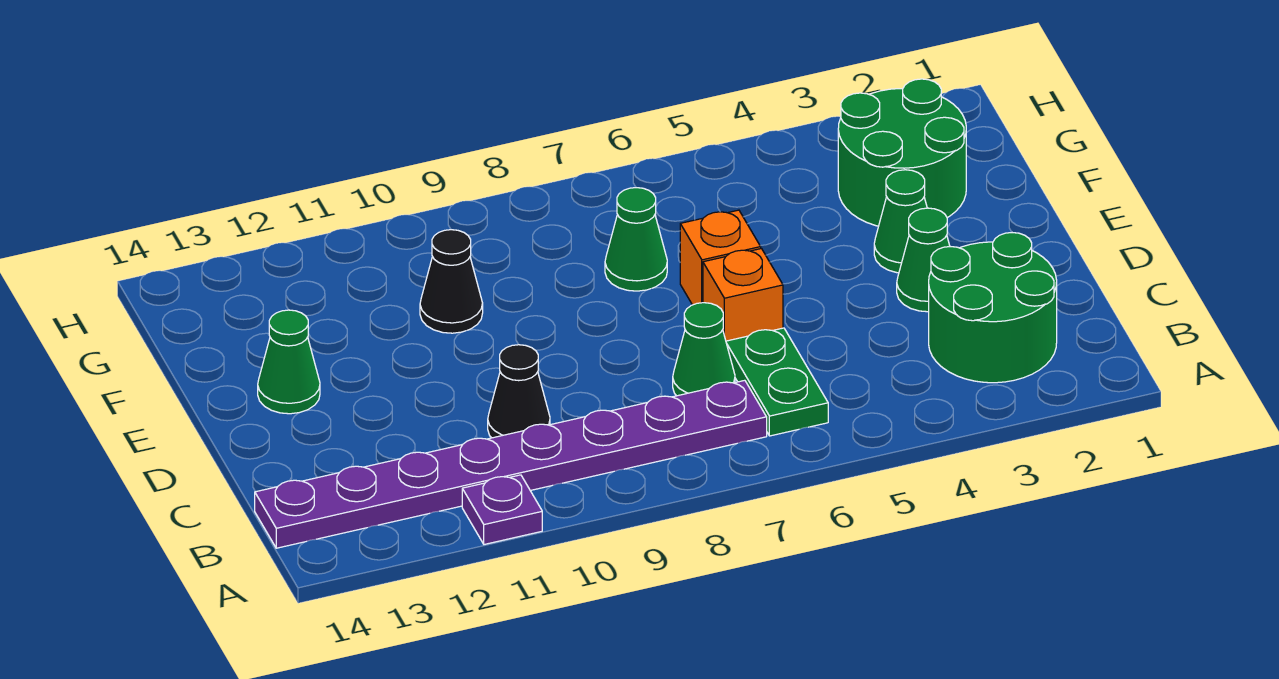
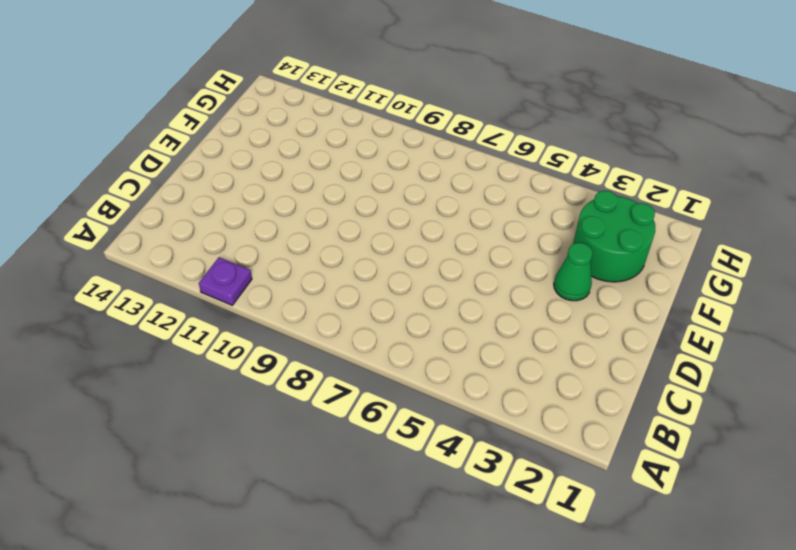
none -> green 2x2 round brick [929,233,1057,383]
none -> green 1x2 plate [726,328,828,436]
none -> purple 1x8 plate [255,380,767,548]

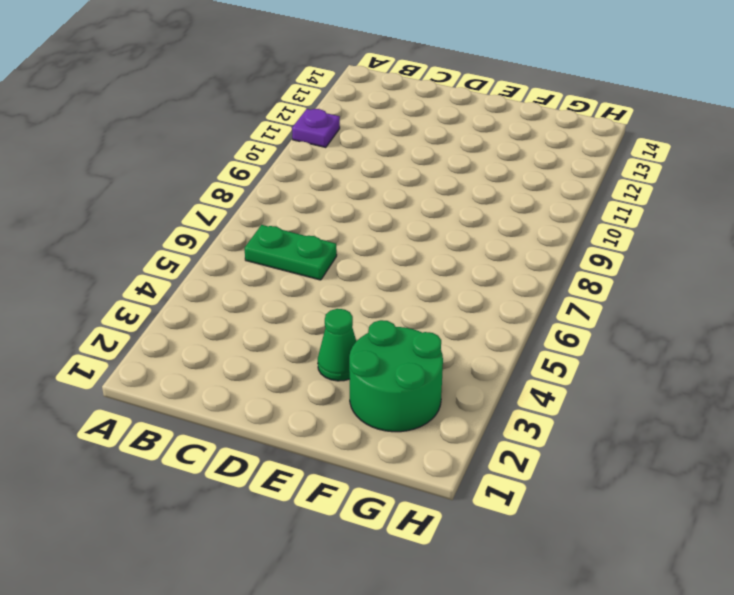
none -> green 2x2 round brick [929,233,1057,383]
none -> purple 1x8 plate [255,380,767,548]
none -> green 1x1 cone [673,303,735,396]

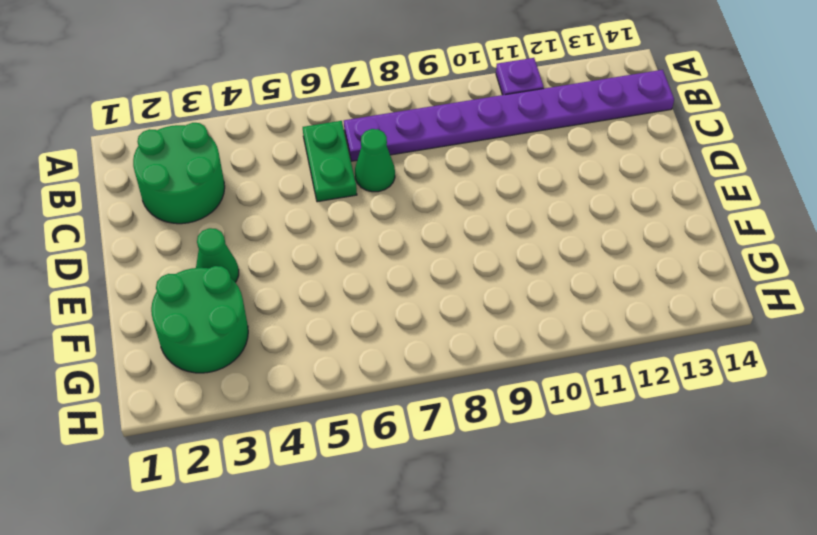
none -> black 1x1 cone [488,345,550,438]
none -> green 1x1 cone [897,208,950,312]
none -> orange 1x1 brick [703,249,783,341]

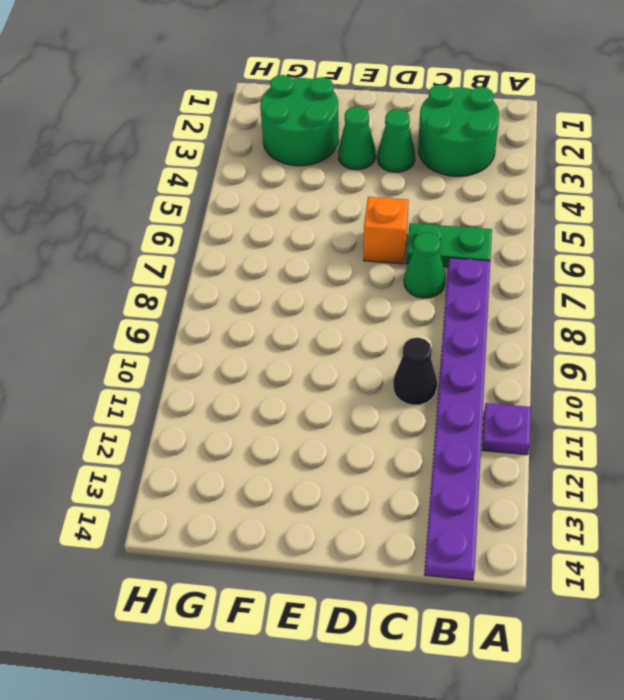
none -> orange 1x1 brick [680,210,761,305]
none -> green 1x1 cone [258,310,320,414]
none -> green 1x1 cone [605,188,667,291]

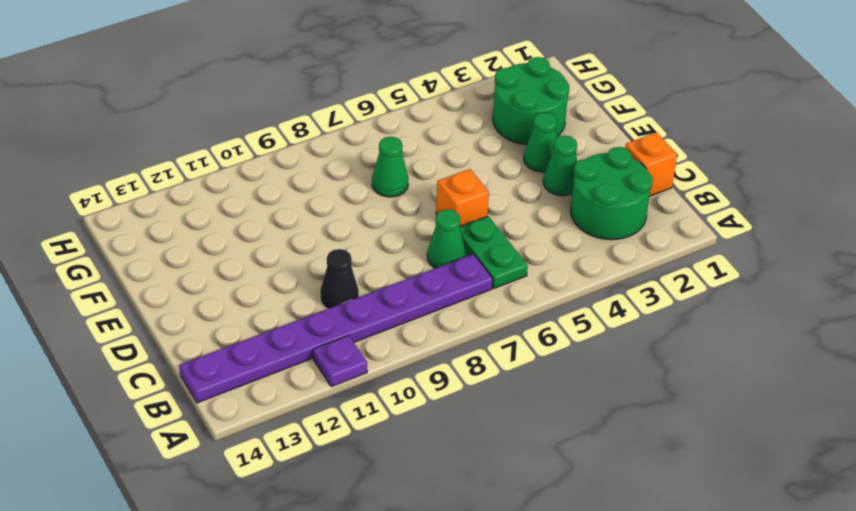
orange 1x1 brick [625,132,677,196] -> orange 1x1 brick moved to [680,210,761,305]
none -> green 1x1 cone [258,310,320,414]
none -> black 1x1 cone [420,230,483,333]

